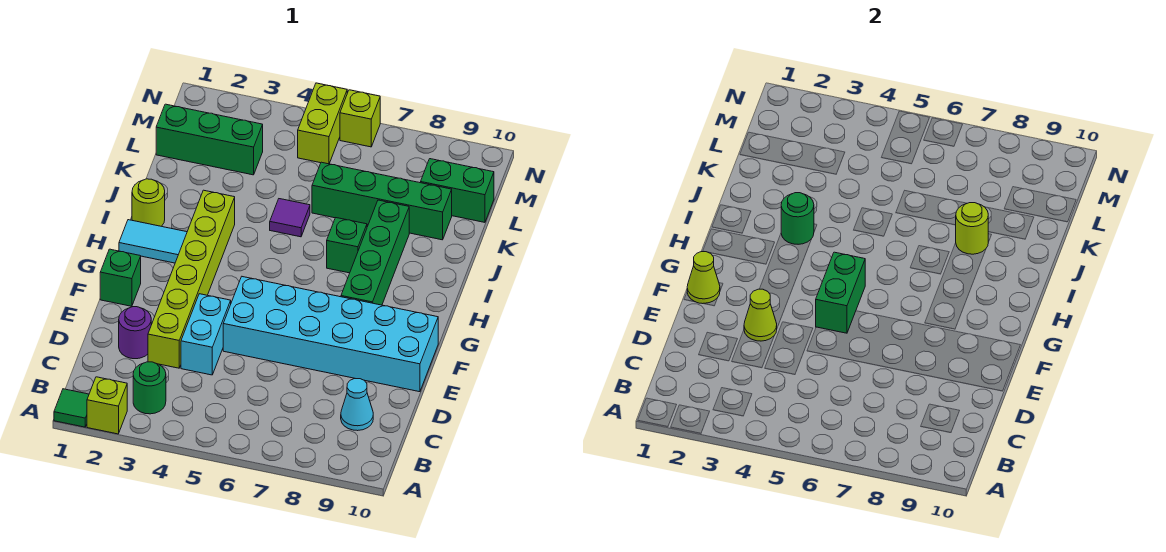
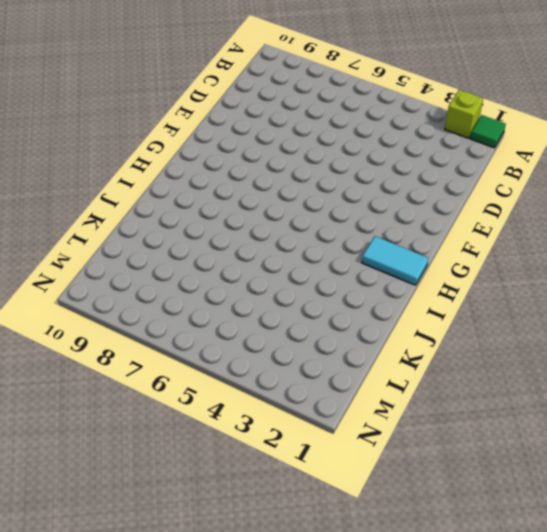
none -> green 1x1 round brick [133,362,166,414]
none -> cyan 1x1 cone [341,379,373,431]
none -> purple 1x1 round brick [119,307,151,359]

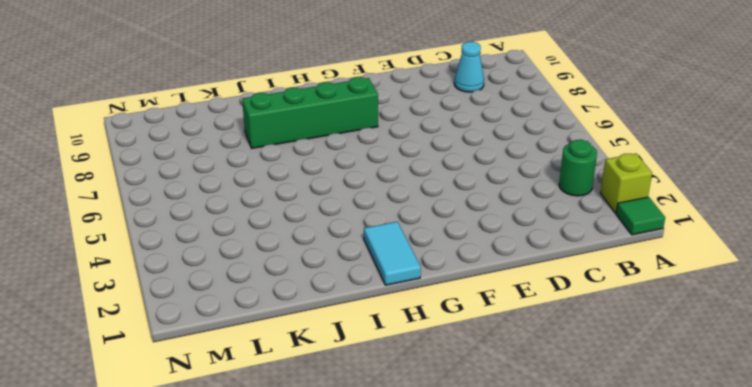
none -> purple 1x1 round brick [119,307,151,359]
none -> lime 1x6 brick [148,190,235,368]
none -> cyan 1x2 brick [181,294,231,375]

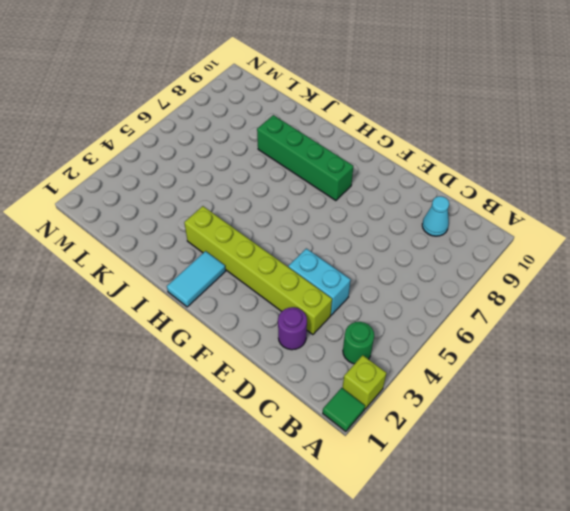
none -> cyan 2x6 brick [223,277,438,392]
none -> green 1x1 brick [100,249,141,306]
none -> lime 1x1 round brick [132,179,165,226]

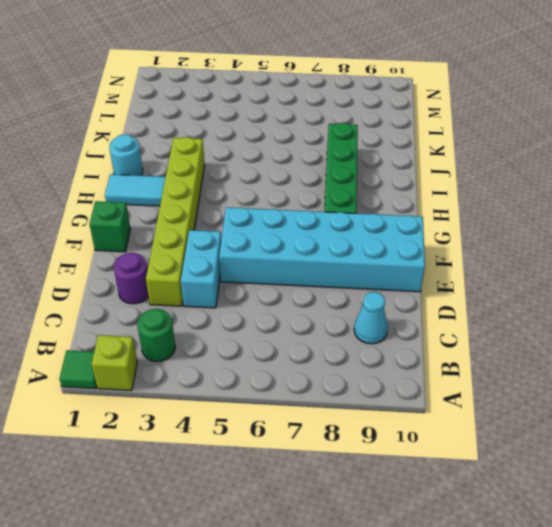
cyan 1x1 round brick [109,134,143,176] -> lime 1x1 round brick [132,179,165,226]
none -> green 1x1 brick [327,218,367,273]
none -> purple 1x1 tile [270,199,310,237]
none -> green 1x4 brick [312,162,452,240]

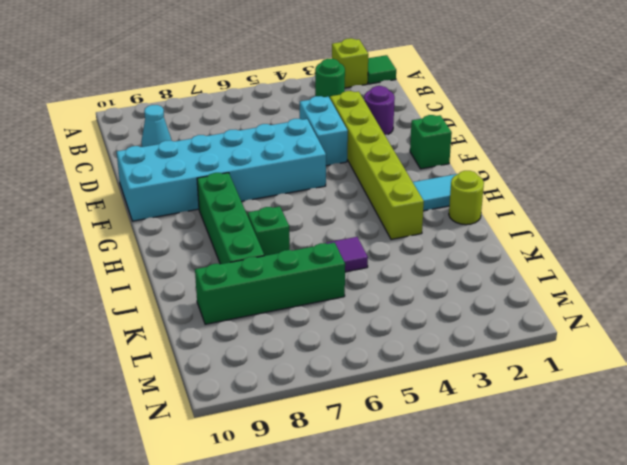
none -> green 1x3 brick [156,104,263,175]
none -> green 1x2 brick [421,159,494,222]
none -> lime 1x2 brick [298,83,347,164]

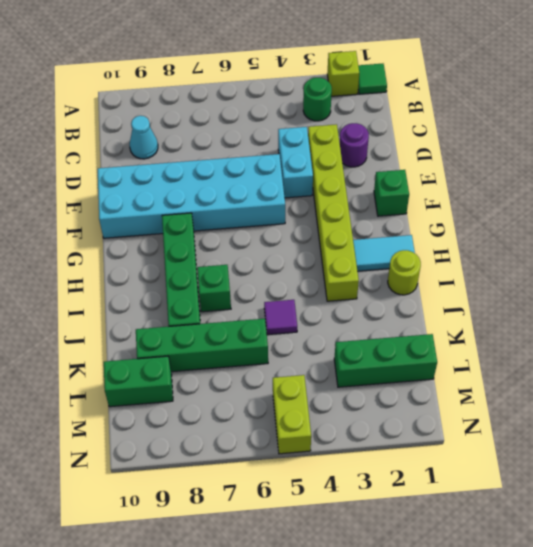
none -> lime 1x1 brick [340,90,380,147]
none -> lime 1x1 cone [744,289,777,341]
none -> lime 1x1 cone [687,251,720,304]

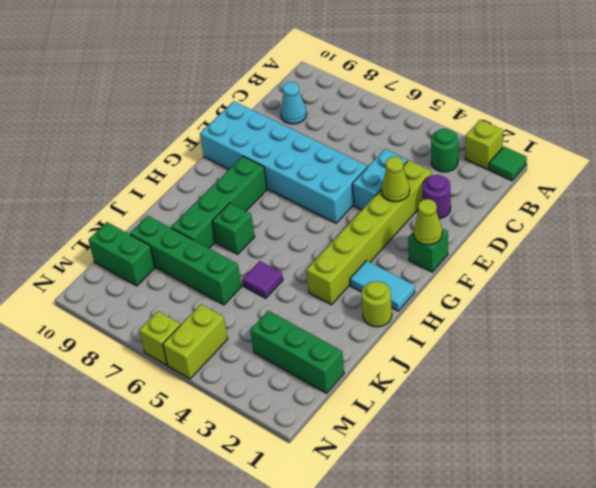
none -> green 1x2 brick [816,252,865,333]
none -> green 1x1 round brick [781,193,814,244]
none -> lime 1x1 round brick [956,203,988,254]

